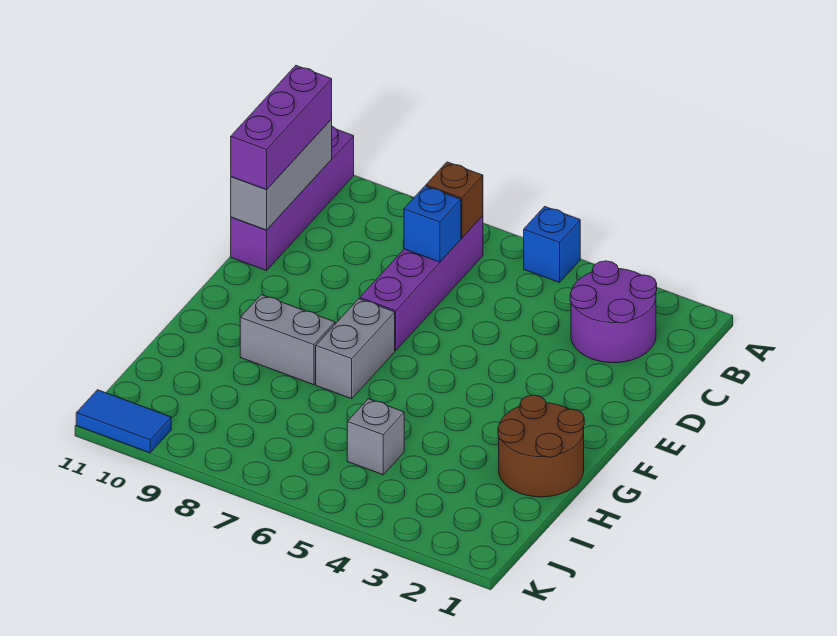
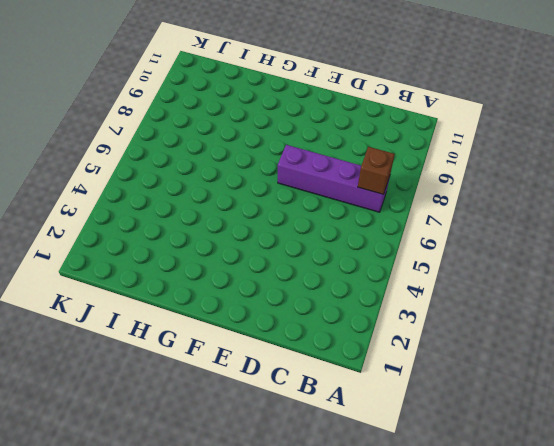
none -> blue 1x1 brick [524,206,580,283]
none -> purple 1x4 brick [231,127,354,271]
none -> purple 2x2 round brick [570,261,657,363]

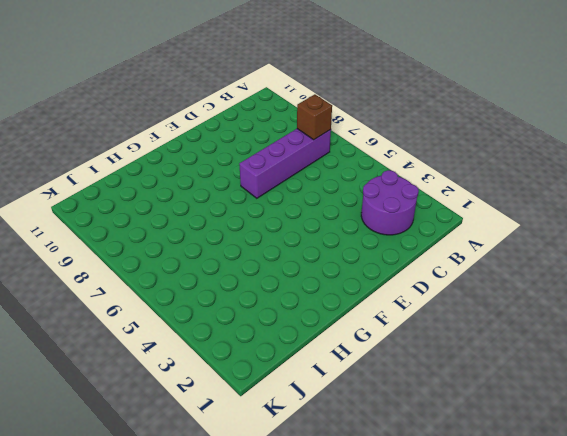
none -> blue 1x1 brick [524,206,580,283]
none -> purple 1x4 brick [231,127,354,271]
none -> grey 1x2 brick [316,299,395,399]

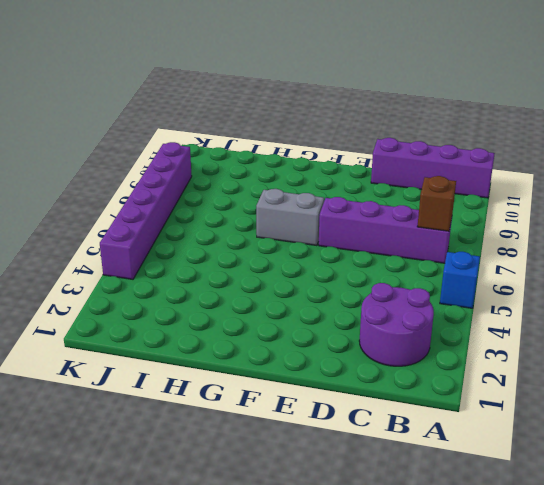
purple 1x6 brick [100,142,192,279] -> none
none -> brown 2x2 round brick [498,395,584,497]
none -> grey 1x2 brick [240,295,335,385]
none -> grey 1x1 brick [347,399,404,475]

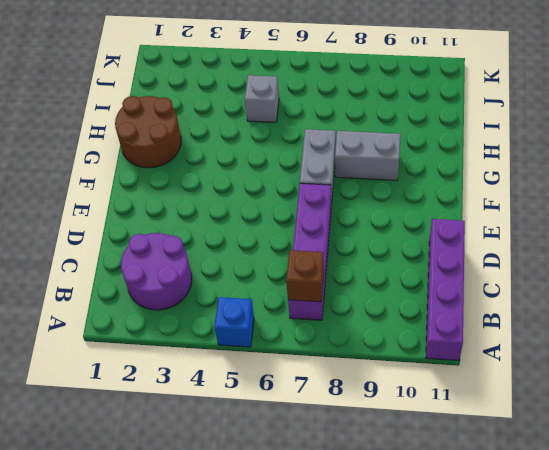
none -> blue 1x2 tile [76,390,171,453]
none -> grey 1x3 brick [231,119,332,230]
none -> blue 1x1 brick [404,186,461,262]

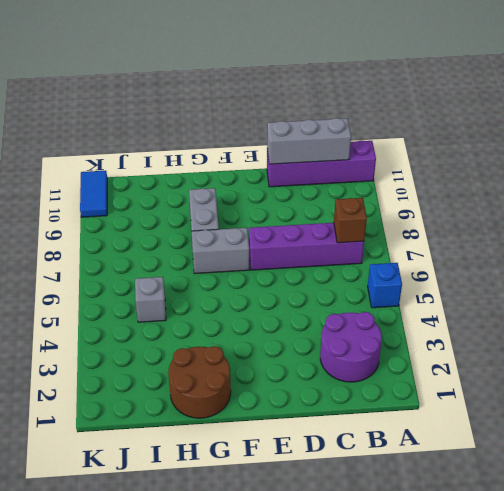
none -> blue 1x1 brick [404,186,461,262]
none -> purple 1x3 brick [231,66,332,190]

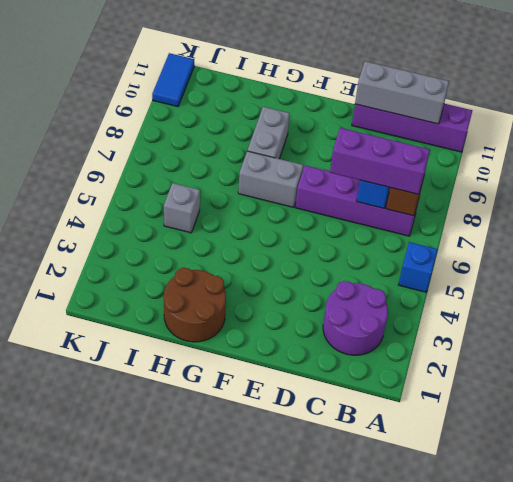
purple 1x3 brick [330,128,430,194] -> purple 1x3 brick moved to [231,66,332,190]

